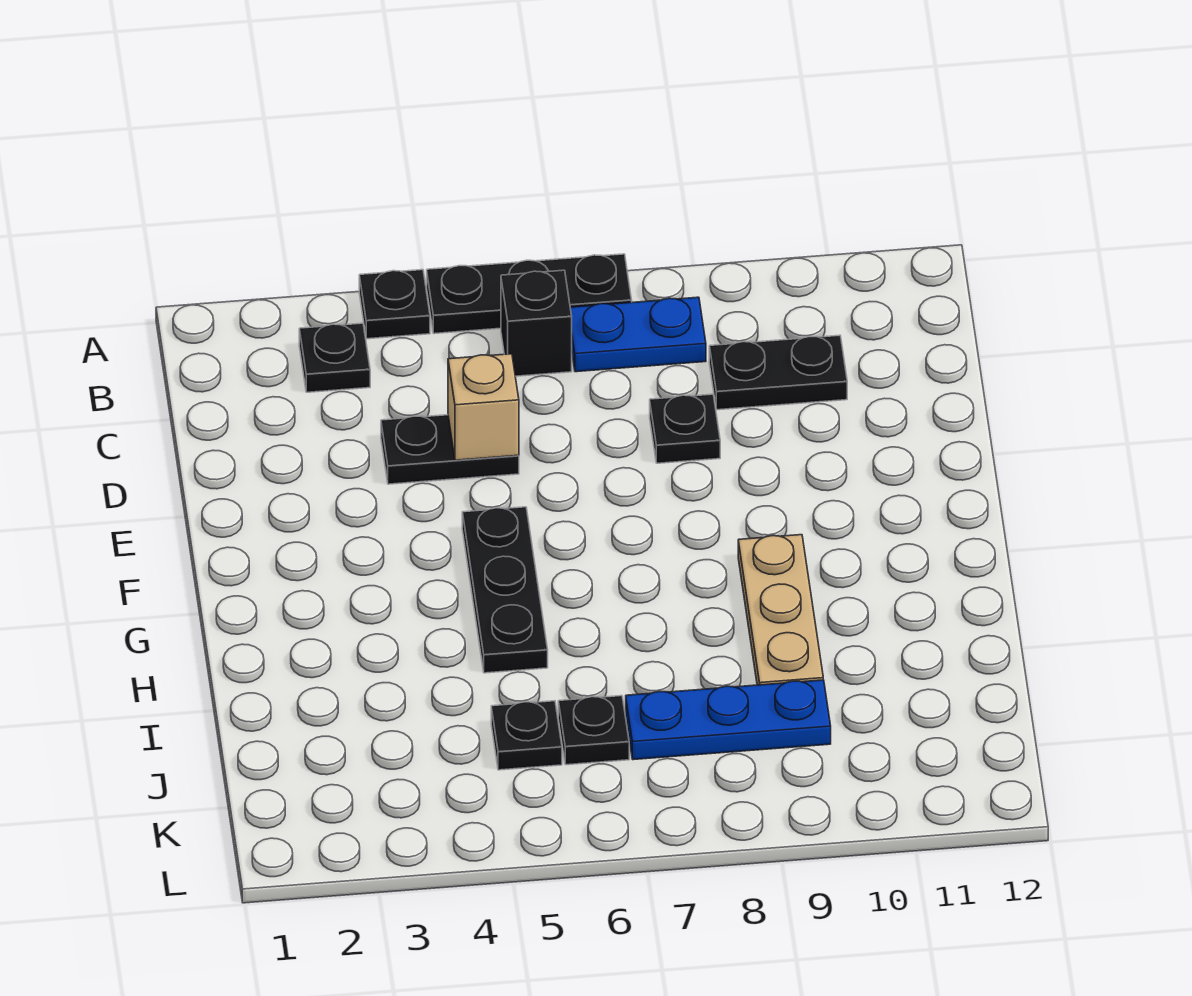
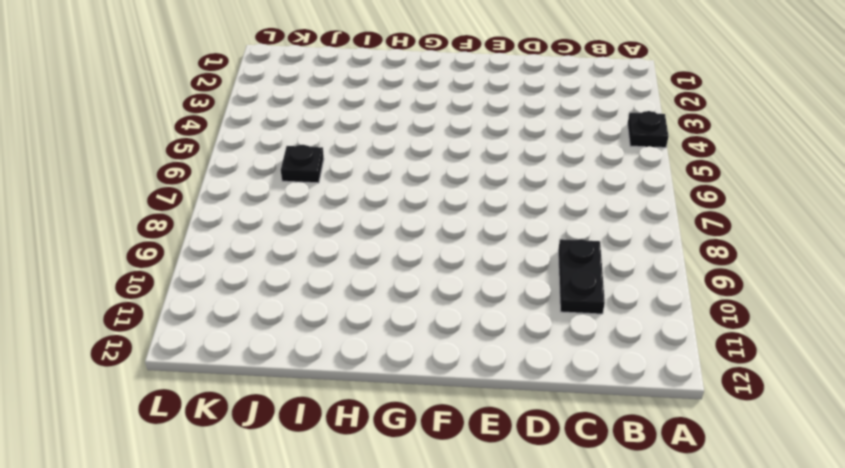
none -> black 1x3 plate [427,254,632,334]
none -> black 1x1 plate [299,323,370,392]
none -> black 1x1 brick [501,270,572,376]

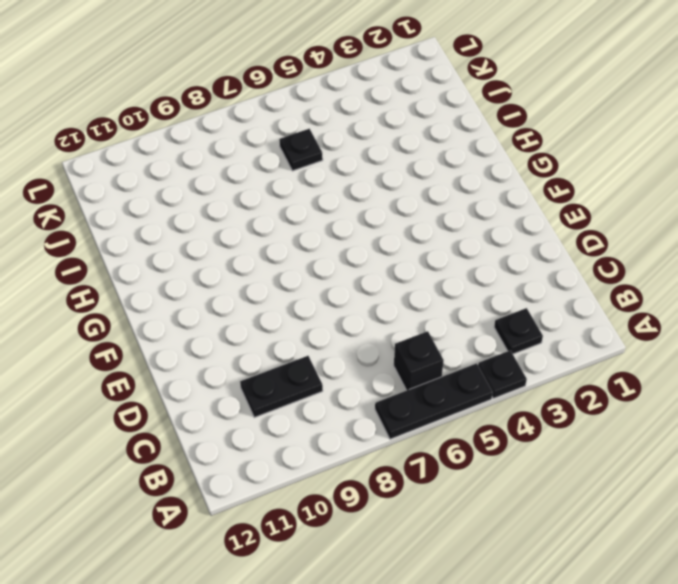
none -> blue 1x2 plate [570,297,706,372]
none -> black 1x2 plate [381,415,519,484]
none -> black 1x1 plate [650,394,720,463]

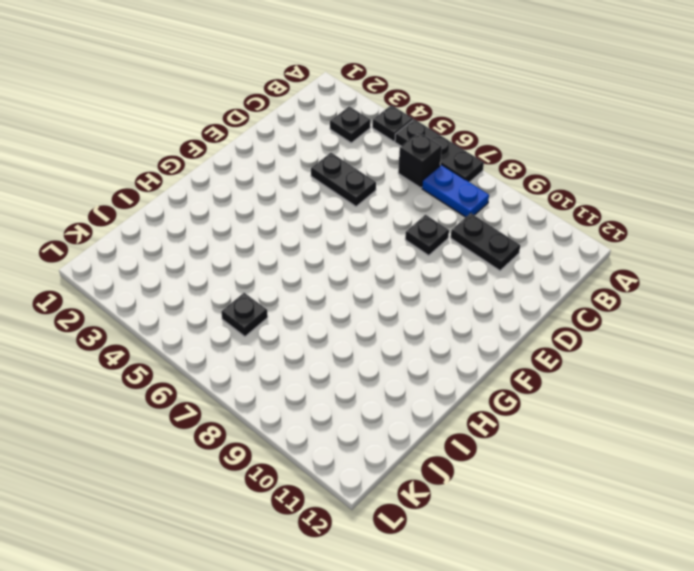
none -> black 1x3 plate [462,507,548,673]
none -> tan 1x3 plate [738,535,823,685]
none -> black 1x1 plate [491,701,562,770]

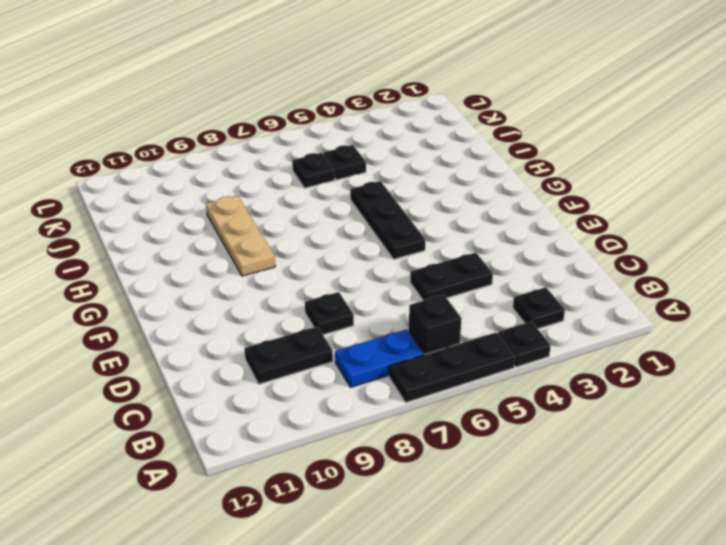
none -> blue 1x3 plate [626,680,831,760]
none -> tan 1x1 brick [448,354,519,460]

